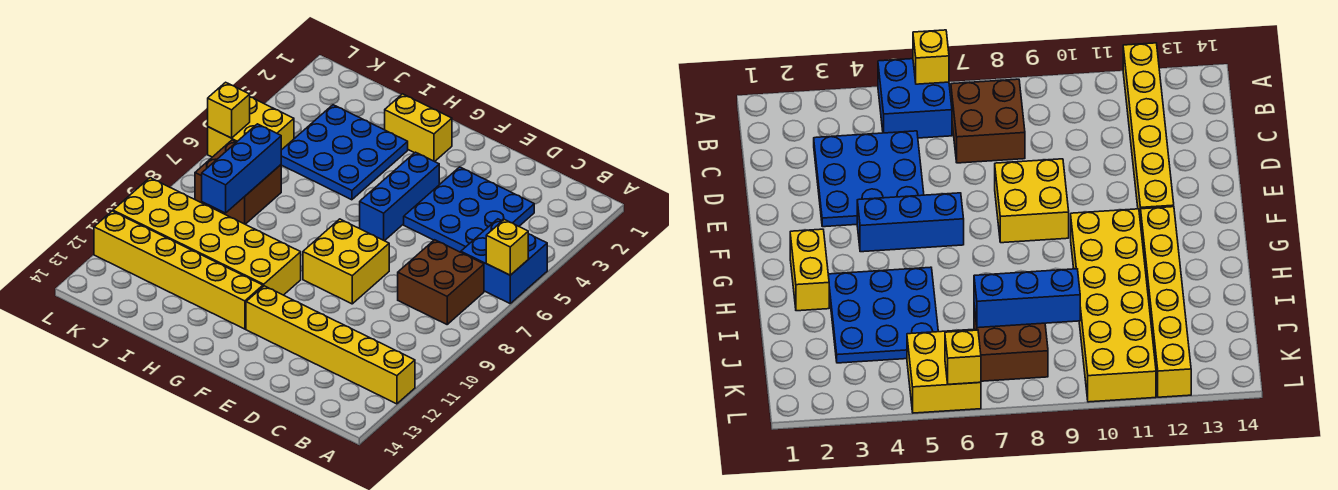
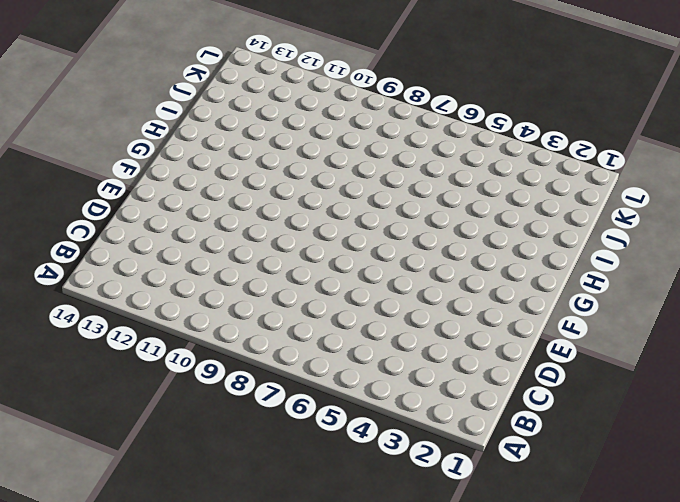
none -> blue 2x2 brick [461,219,547,303]
none -> yellow 1x6 brick [246,286,415,404]
none -> brown 2x2 brick [398,240,484,324]

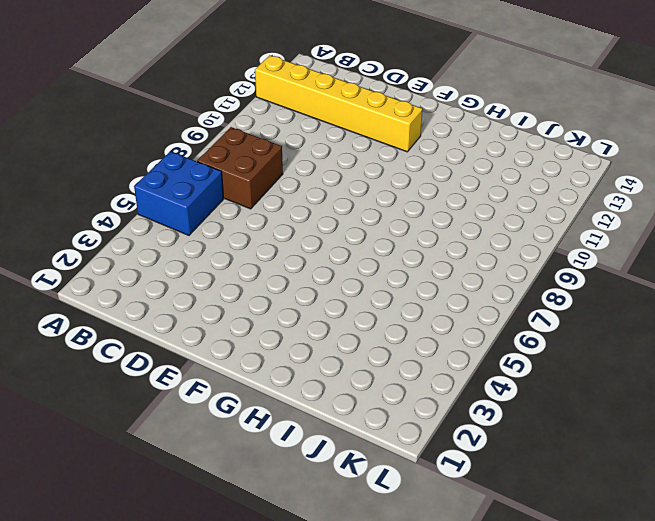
none -> blue 3x3 plate [404,167,534,252]
none -> yellow 2x2 brick [303,219,389,304]
none -> blue 1x3 brick [360,152,439,241]

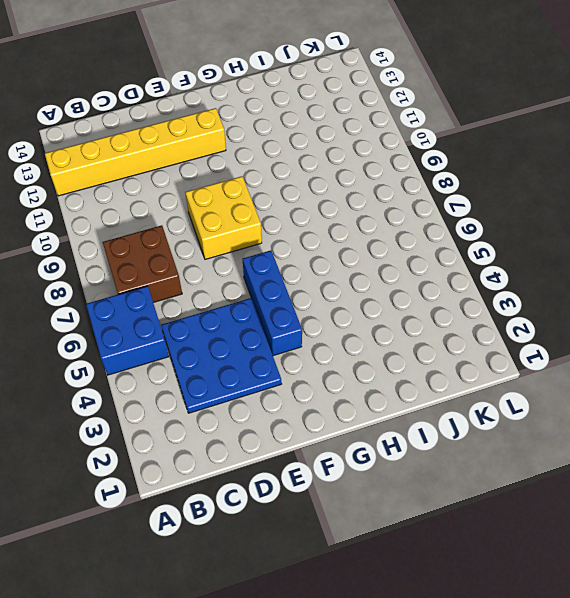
none -> yellow 1x2 brick [385,94,452,162]
none -> yellow 2x6 brick [113,178,301,295]
none -> yellow 1x6 brick [94,211,263,329]

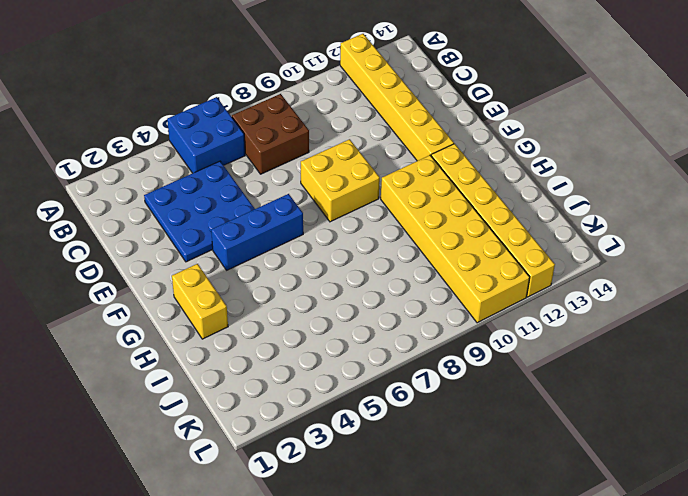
none -> blue 3x3 plate [281,105,408,200]
none -> brown 2x2 brick [195,140,281,224]
none -> yellow 2x2 brick [208,97,294,157]

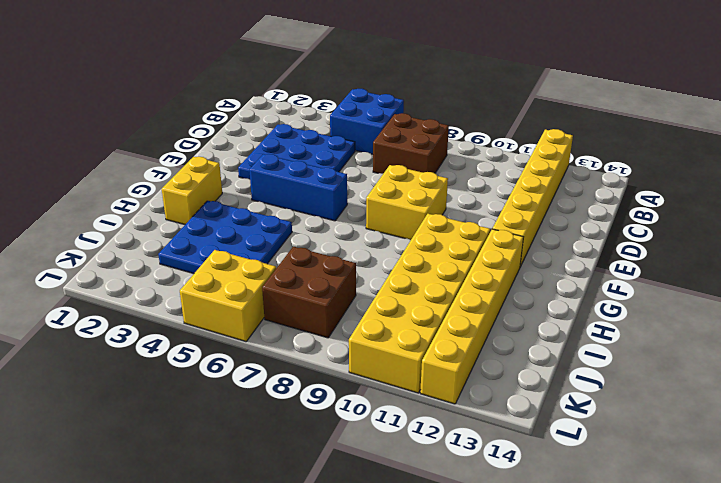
none -> yellow 1x1 brick [486,219,528,275]
none -> blue 1x3 brick [202,124,281,213]
none -> yellow 1x1 brick [208,82,250,138]

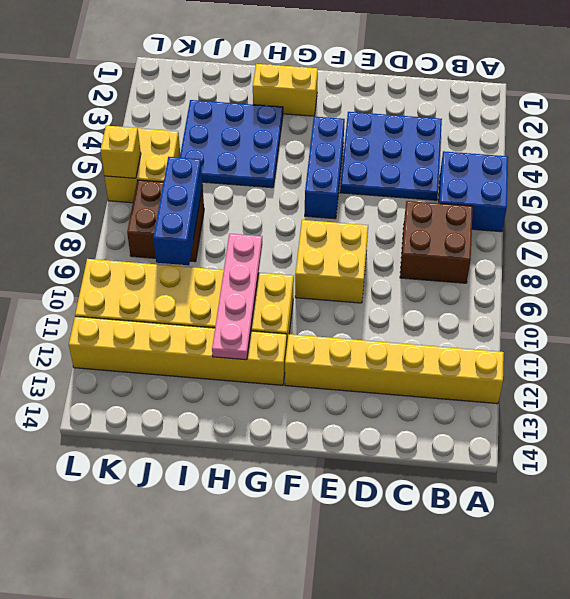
pink 1x4 plate [212,234,262,360] -> none
none -> yellow 1x1 brick [486,219,528,275]

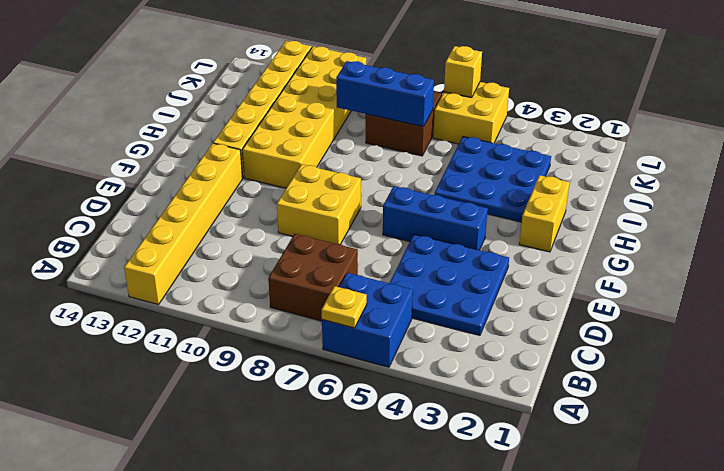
yellow 1x1 plate [322,286,367,328] -> yellow 1x1 brick [486,219,528,275]

